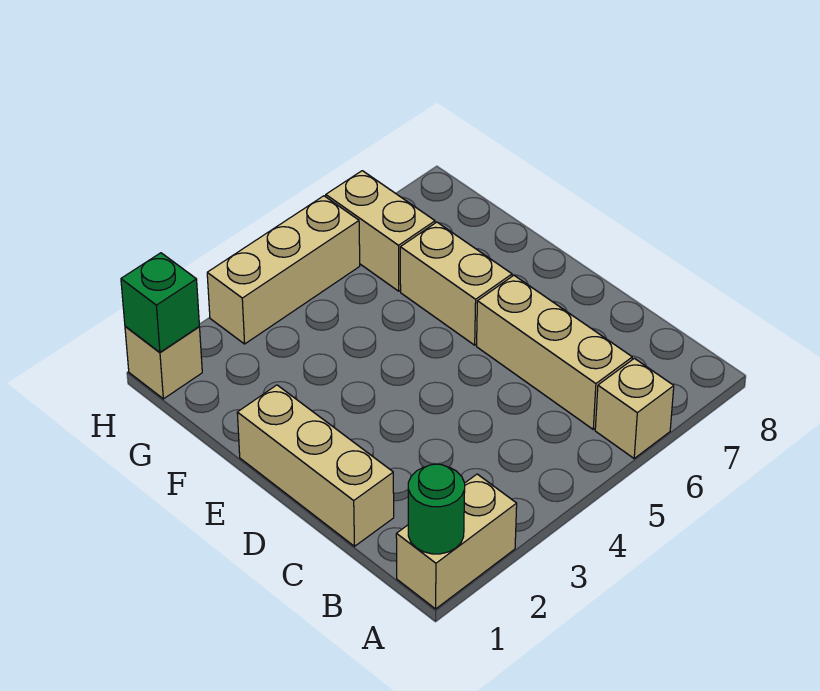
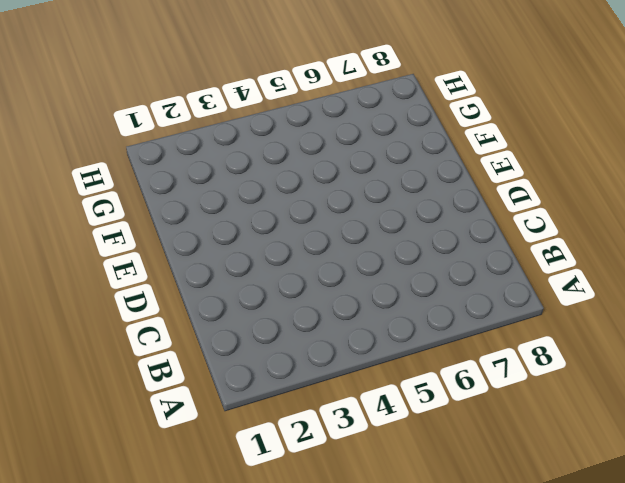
none -> tan 1x2 brick [396,474,517,609]
none -> tan 1x1 brick [595,358,674,458]

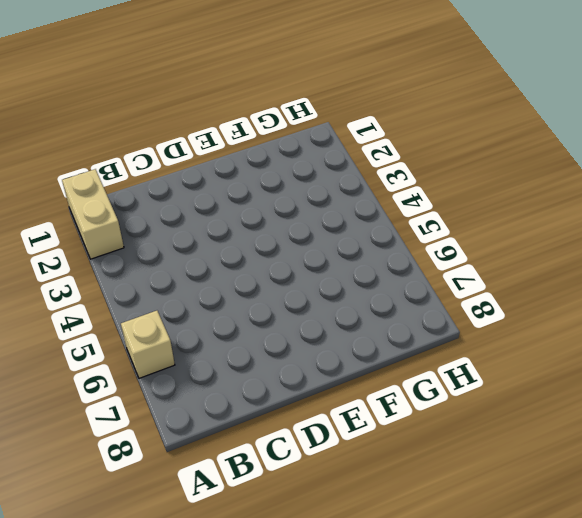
none -> tan 1x3 brick [477,276,632,429]
none -> tan 1x3 brick [237,385,394,546]

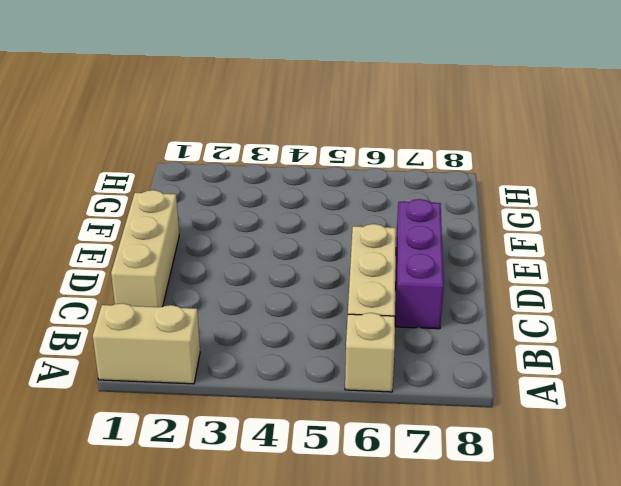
purple 1x3 brick [395,199,444,329] -> none
none -> tan 1x2 brick [400,222,512,345]
none -> tan 1x2 brick [326,171,435,291]

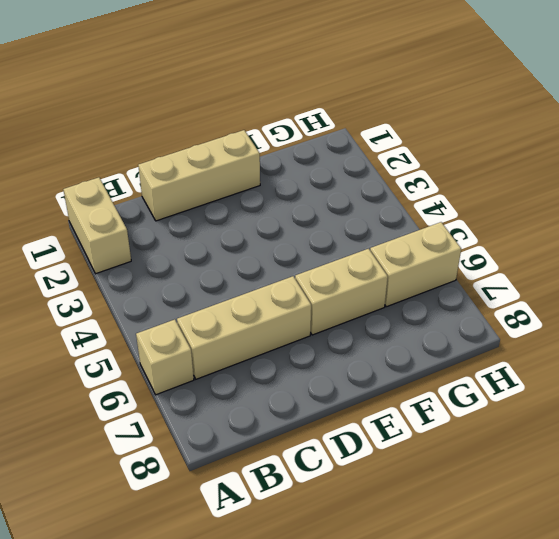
none -> tan 1x1 brick [125,326,202,399]
none -> tan 1x3 brick [207,196,360,344]

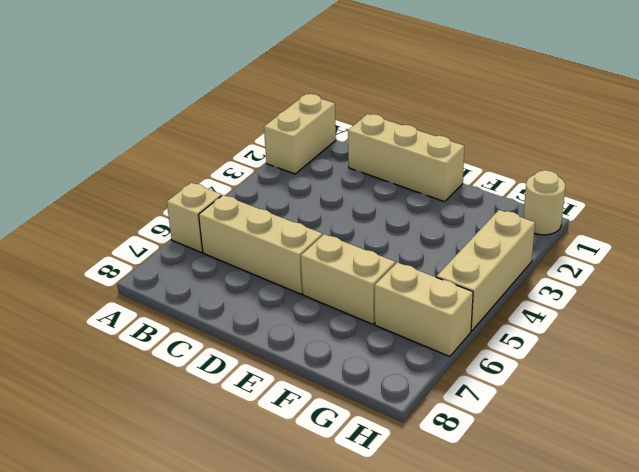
tan 1x1 round brick [523,170,565,235] -> tan 1x1 brick [125,326,202,399]
none -> green 1x1 round brick [408,464,465,554]
none -> green 1x1 brick [121,253,199,352]

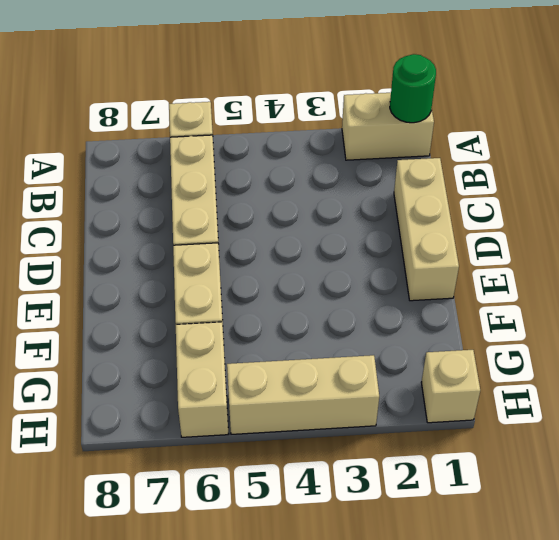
none -> green 1x1 brick [121,253,199,352]

